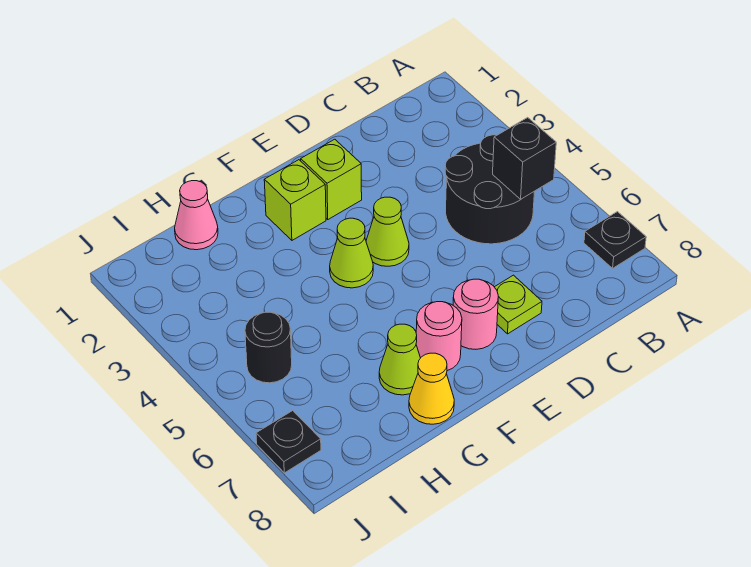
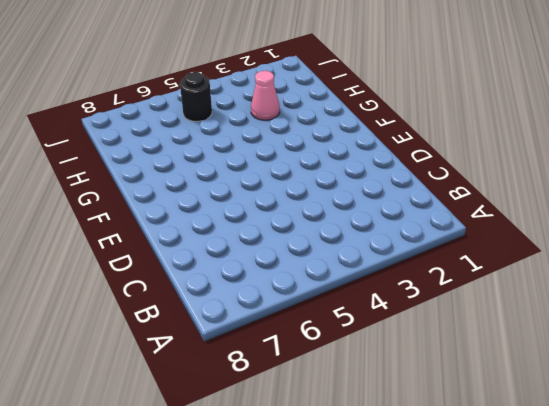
pink 1x1 cone [251,71,280,120] -> pink 1x1 cone moved to [175,181,218,250]
none -> black 1x1 plate [584,212,646,268]
none -> black 2x2 round brick [445,135,534,244]
none -> lime 1x1 plate [495,275,542,334]

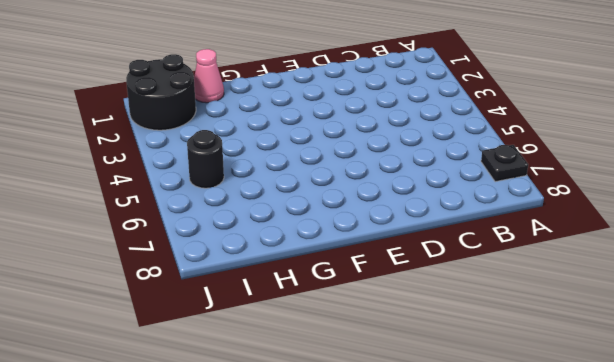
black 2x2 round brick [126,54,196,130] -> black 2x2 round brick moved to [445,135,534,244]
none -> lime 1x1 plate [495,275,542,334]
none -> lime 1x1 brick [301,139,362,219]
none -> lime 1x1 cone [366,197,409,266]

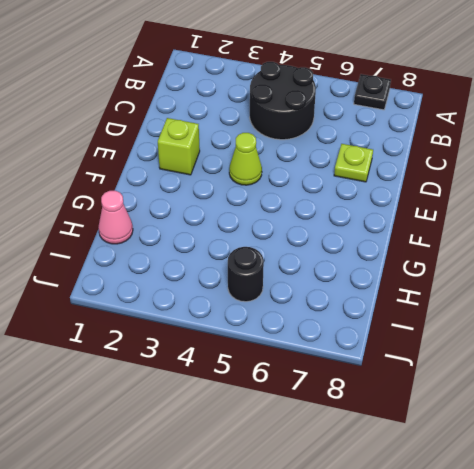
none -> pink 1x1 round brick [453,279,498,349]
none -> lime 1x1 brick [264,160,326,240]
none -> lime 1x1 cone [330,218,373,288]

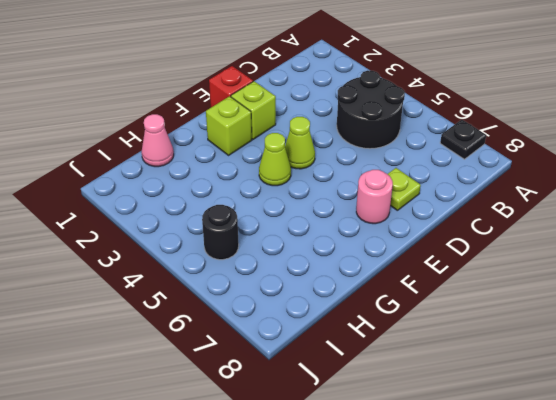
red 1x1 brick [209,66,253,107] -> none
none -> pink 1x1 round brick [416,302,462,371]
none -> lime 1x1 cone [379,324,420,395]
none -> yellow 1x1 cone [409,353,454,424]

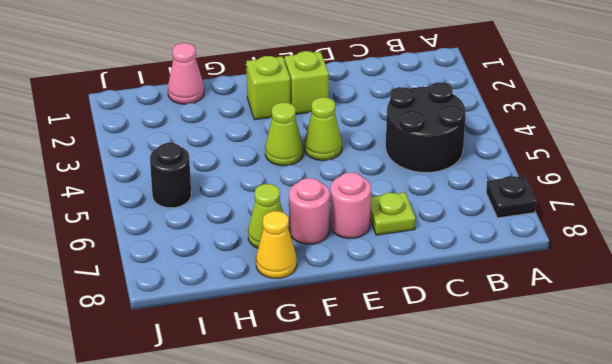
none -> black 1x1 plate [256,411,321,473]
none -> black 1x1 brick [493,117,556,199]

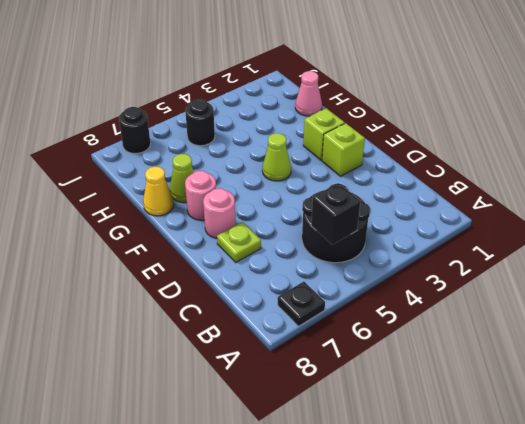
black 1x1 round brick [119,107,150,154] -> black 1x1 plate [256,411,321,473]
none -> lime 1x1 cone [366,197,409,266]

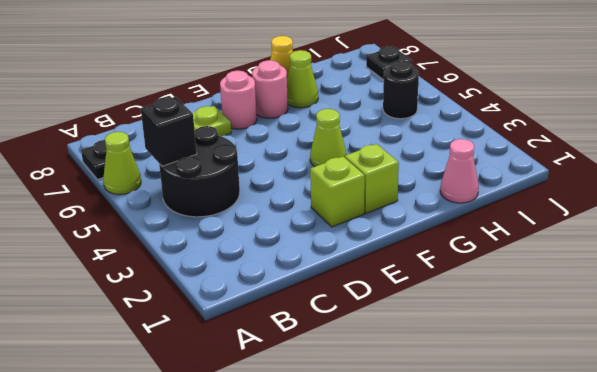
lime 1x1 cone [103,132,141,195] -> lime 1x1 cone moved to [366,197,409,266]

